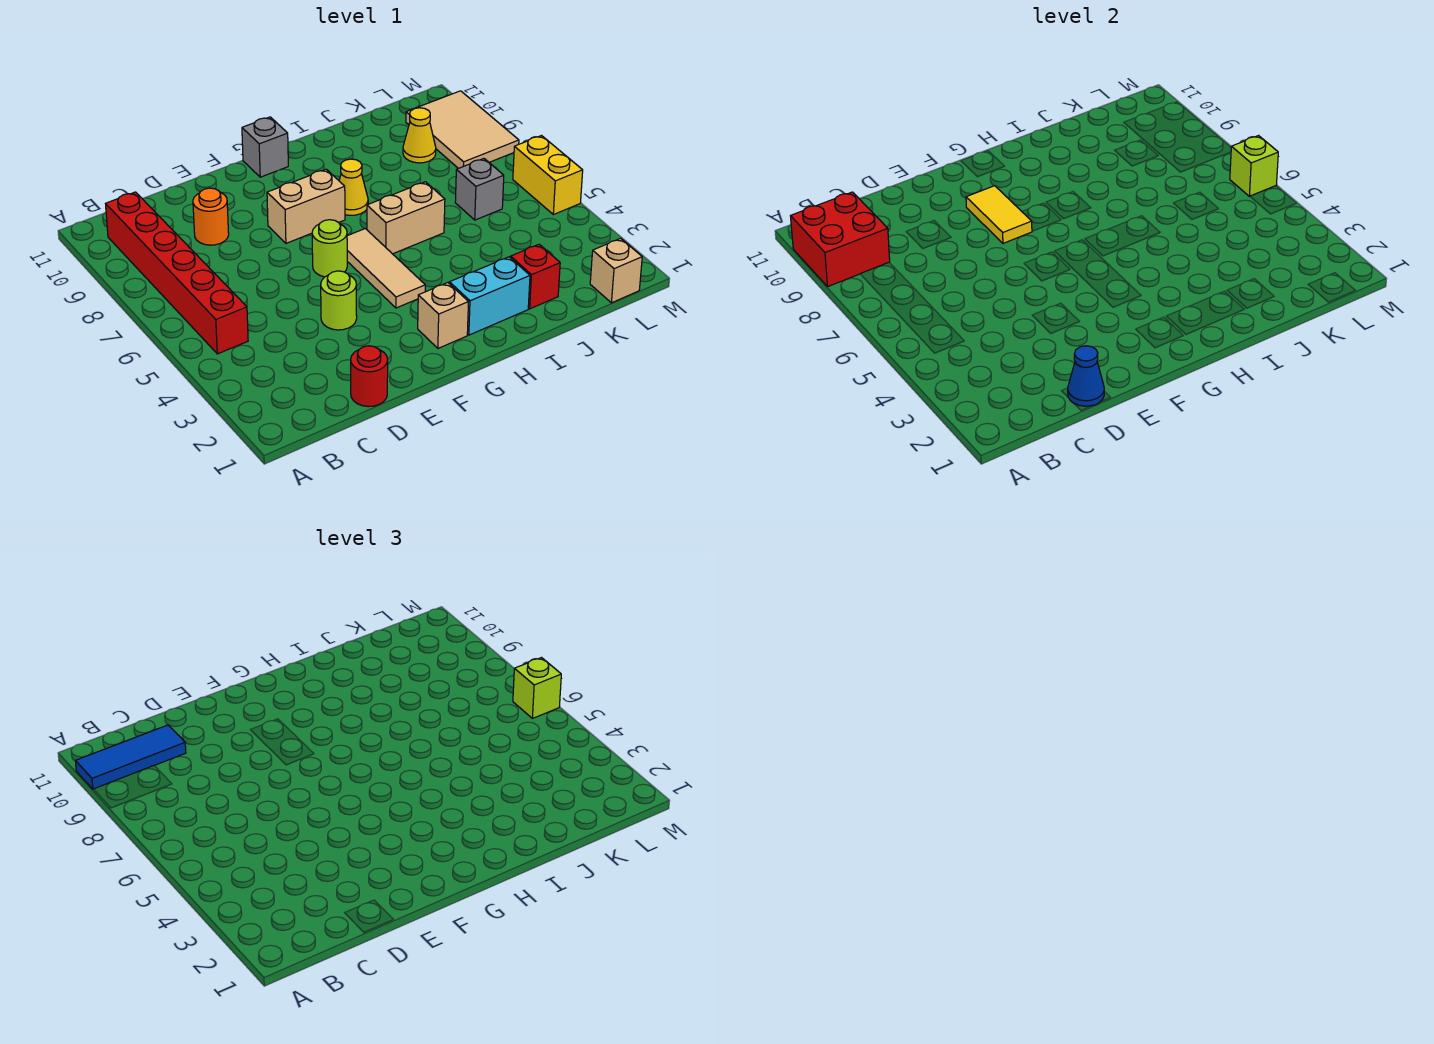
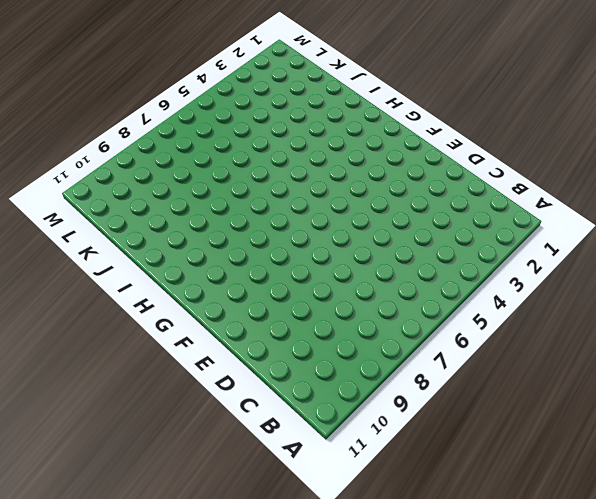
none -> red 1x6 brick [106,192,248,354]
none -> red 1x1 round brick [351,346,388,407]
none -> orange 1x1 round brick [193,188,229,245]

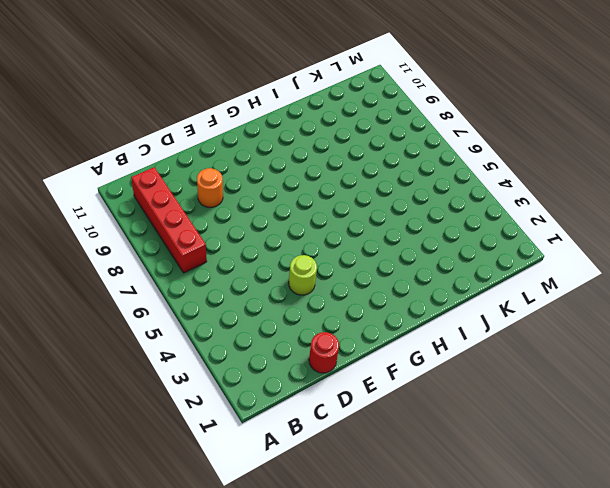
red 1x4 brick [131,167,207,273] -> red 1x6 brick [106,192,248,354]
none -> lime 1x1 round brick [312,220,347,277]
none -> tan 1x2 brick [267,169,345,243]
none -> tan 1x1 brick [418,283,468,348]

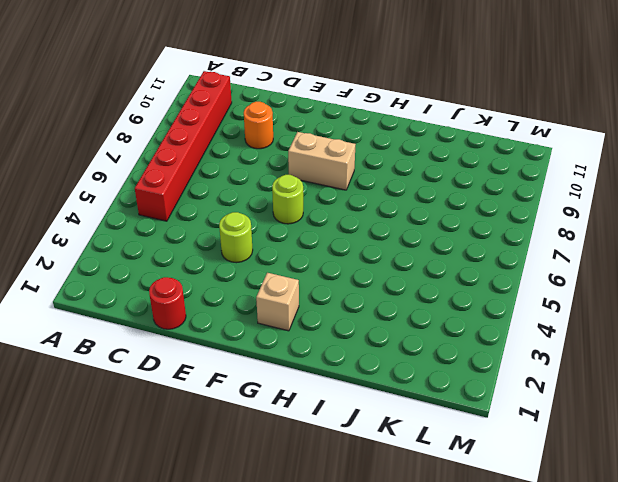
none -> tan 1x3 tile [347,229,425,308]
none -> grey 1x1 brick [242,117,288,177]
none -> cyan 1x2 brick [449,257,530,335]

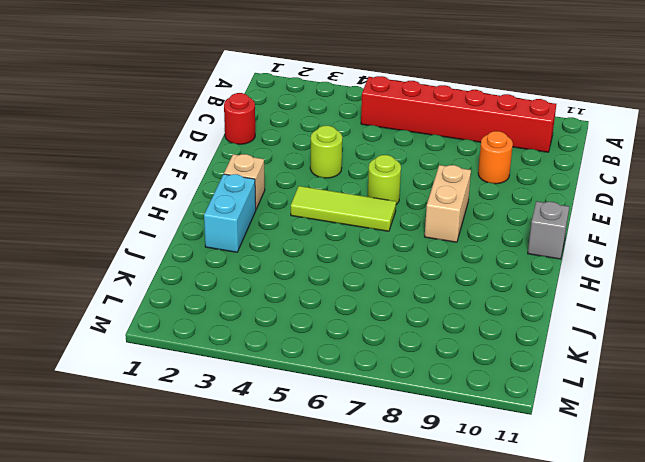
lime 1x3 tile [291,186,396,231] -> tan 1x3 tile [347,229,425,308]
none -> tan 1x2 brick [367,182,445,254]
none -> yellow 1x1 cone [339,159,368,215]
none -> red 1x1 brick [511,244,560,309]

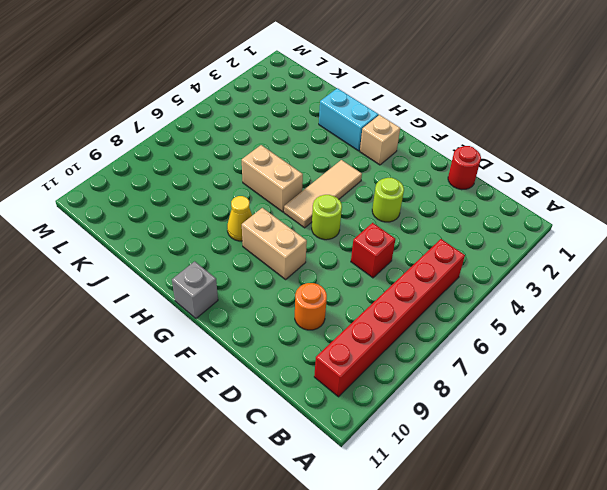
red 1x1 brick [351,223,395,278] -> red 1x1 brick moved to [511,244,560,309]
none -> grey 1x1 brick [455,159,504,220]
none -> yellow 1x1 cone [403,108,436,163]
none -> tan 1x1 brick [590,238,642,303]

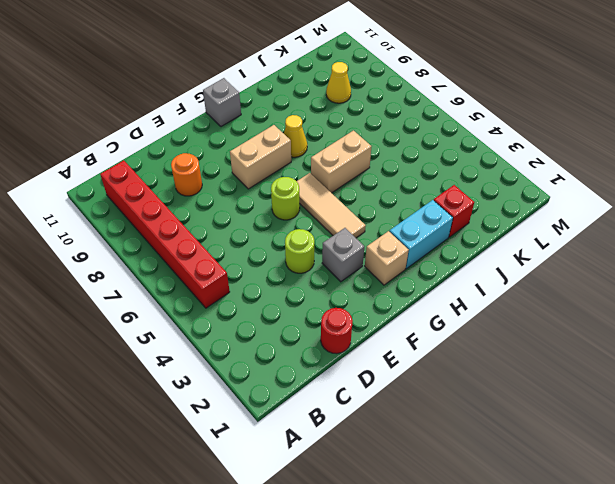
grey 1x1 brick [322,228,364,282] -> grey 1x1 brick moved to [455,159,504,220]
none -> tan 1x1 brick [590,238,642,303]
none -> tan 2x3 tile [406,91,519,169]
none -> yellow 1x2 brick [513,136,583,215]

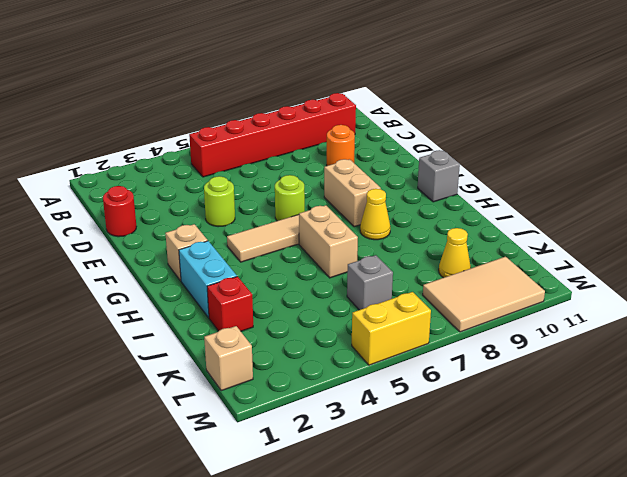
none -> red 2x2 brick [791,192,890,286]
none -> blue 1x1 cone [1068,346,1104,406]
none -> yellow 1x2 tile [966,186,1032,243]

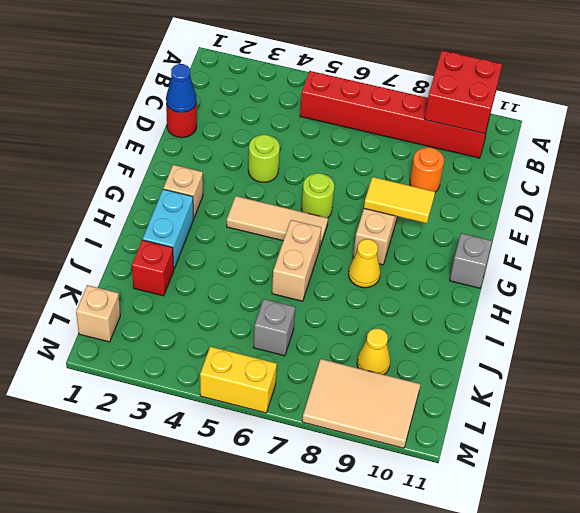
none -> lime 1x1 brick [1230,136,1278,196]
none -> blue 1x3 tile [75,725,186,789]
none -> lime 1x1 brick [513,658,561,718]

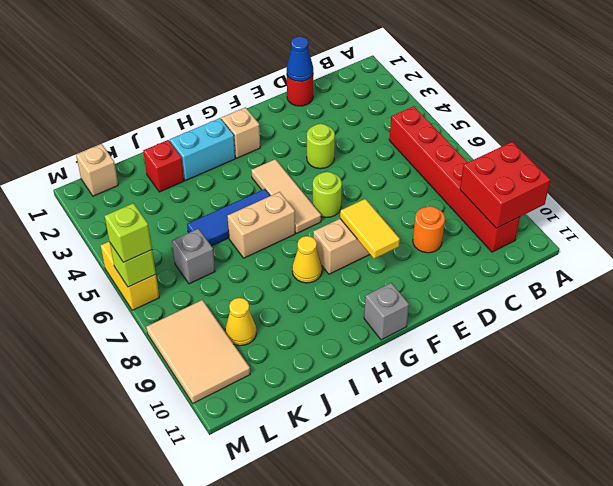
blue 1x3 tile [187,189,270,246] -> blue 1x3 tile moved to [75,725,186,789]

